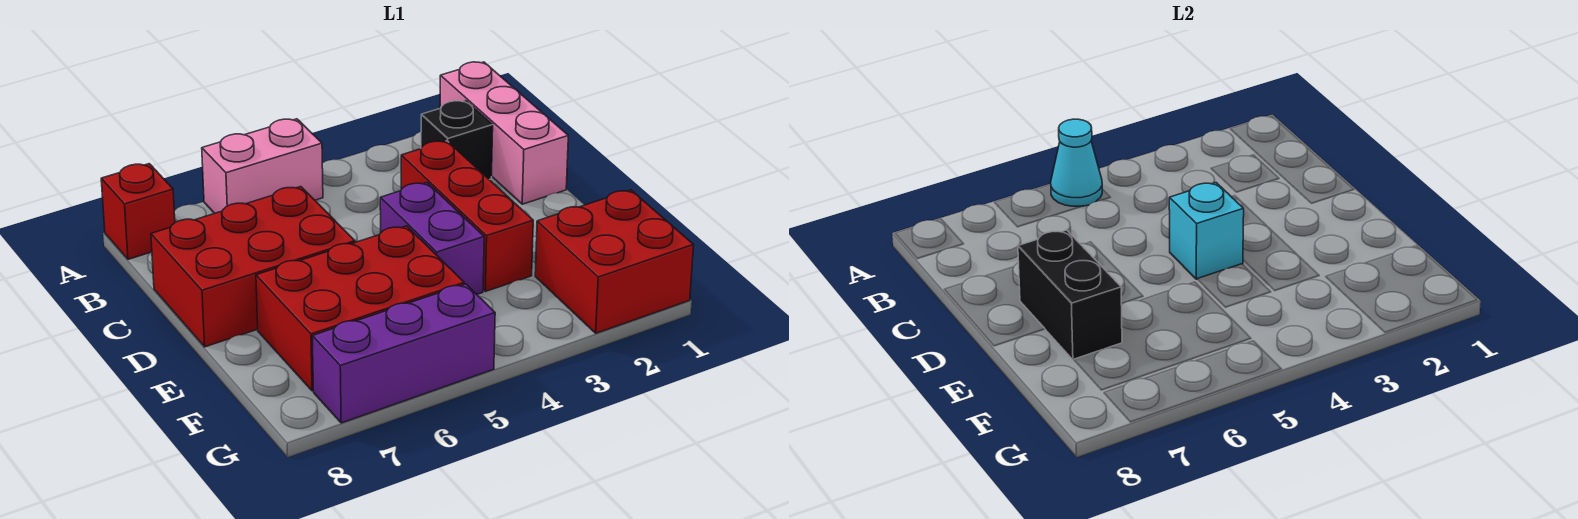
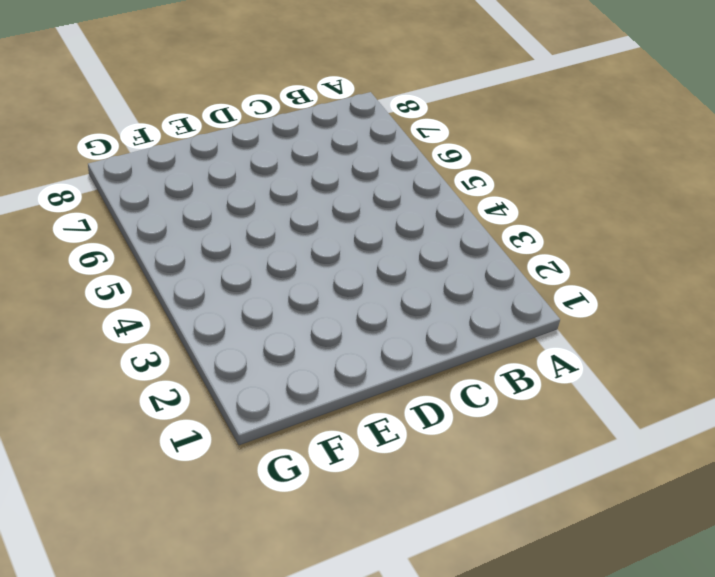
none -> pink 1x3 brick [440,62,568,204]
none -> pink 1x2 brick [202,119,323,213]
none -> red 1x1 brick [101,164,175,259]

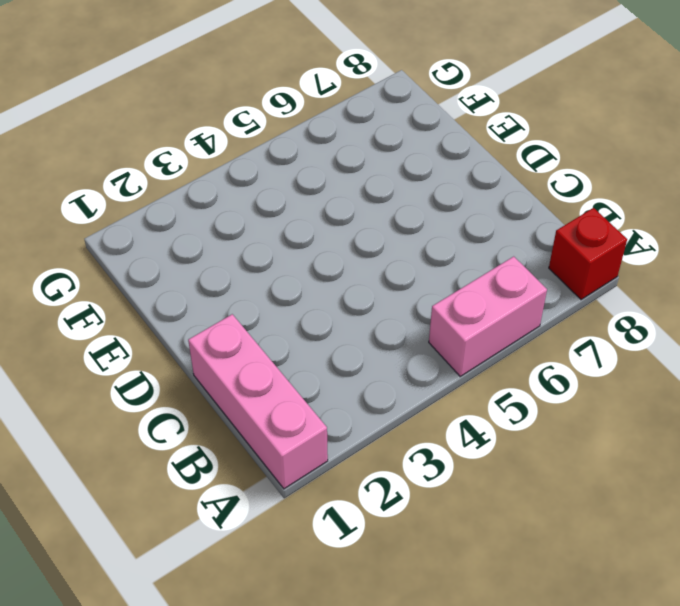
none -> black 1x1 brick [421,101,493,180]
none -> red 1x3 brick [401,141,533,292]
none -> red 2x3 brick [151,187,355,347]

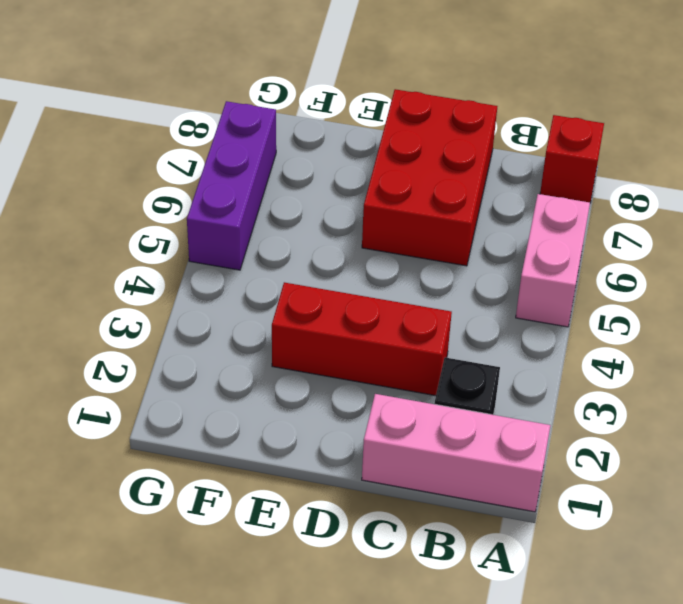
none -> purple 1x2 brick [380,183,484,294]
none -> red 2x3 brick [256,226,464,391]
none -> red 2x2 brick [535,190,694,333]

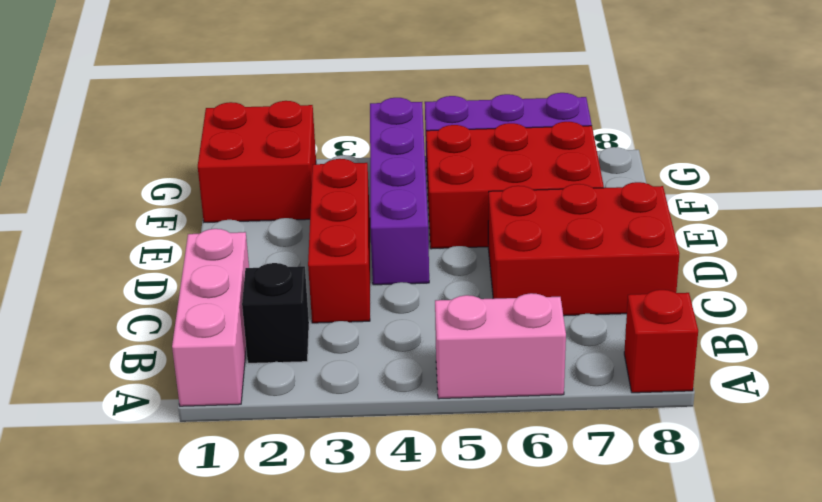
purple 1x4 brick [370,98,429,285] -> purple 1x2 brick [380,183,484,294]
none -> cyan 1x1 cone [1051,119,1102,206]
none -> cyan 1x1 brick [1169,183,1244,279]
none -> black 1x2 brick [1018,230,1122,360]

